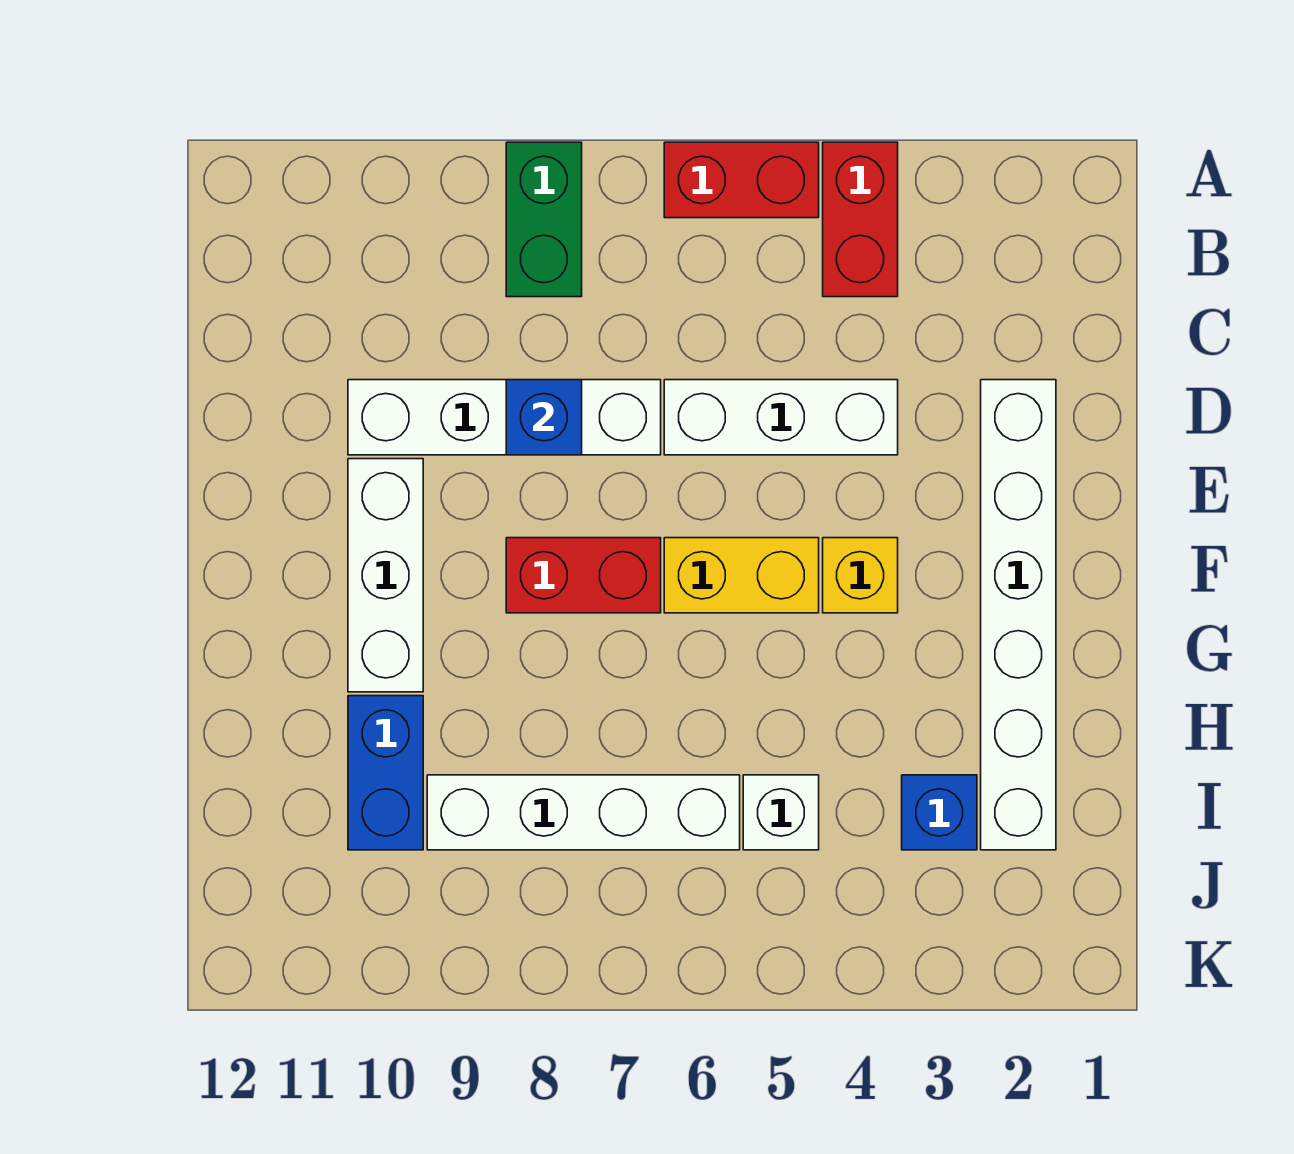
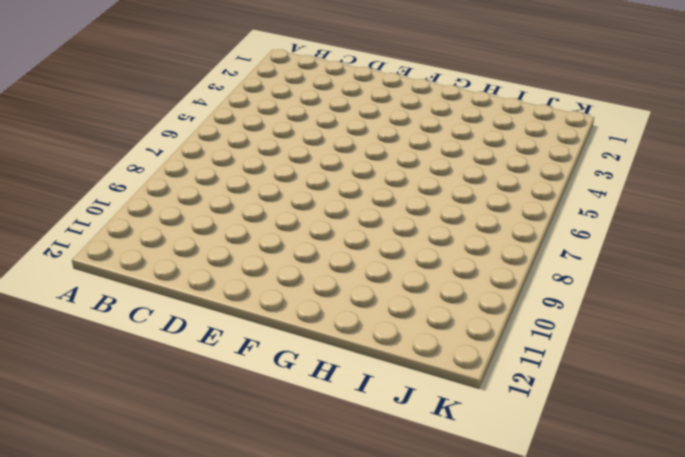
none -> red 1x2 brick [823,142,898,297]
none -> red 1x2 brick [664,142,819,218]
none -> green 1x2 brick [506,142,582,297]

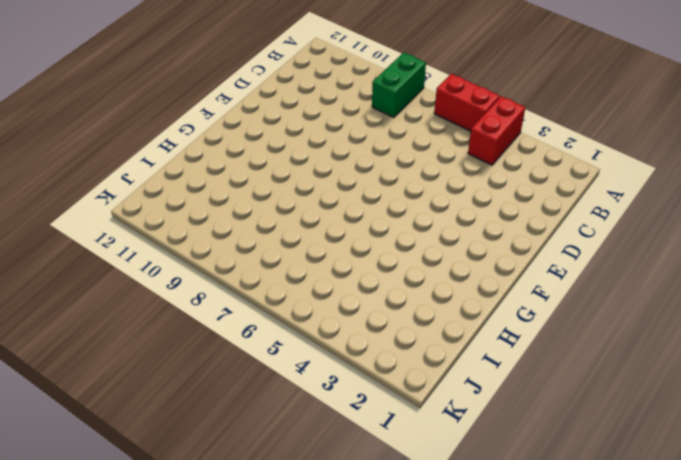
none -> white 1x6 brick [981,380,1056,850]
none -> white 1x3 brick [664,380,898,455]
none -> white 1x4 brick [348,380,661,455]

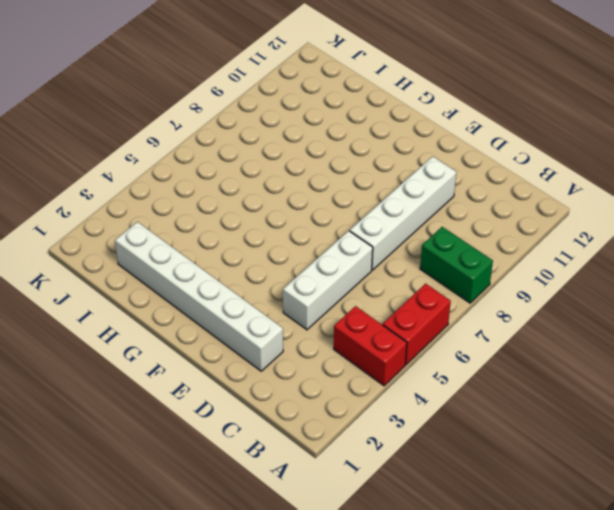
none -> white 1x3 brick [348,459,423,692]
none -> yellow 1x1 brick [823,538,898,613]
none -> yellow 1x2 brick [664,538,819,613]

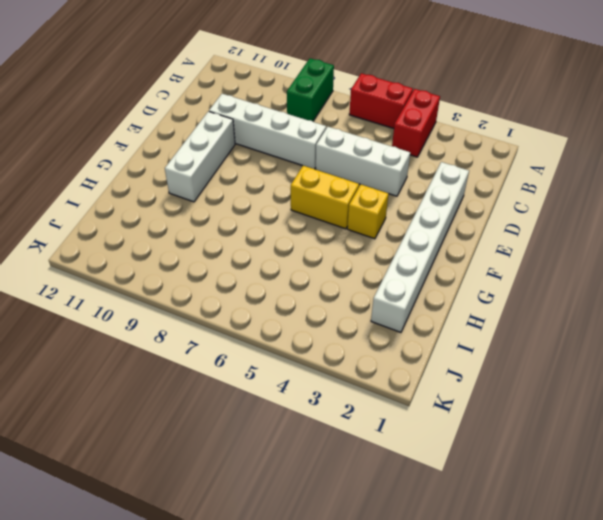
none -> red 1x2 brick [506,538,661,613]
none -> blue 1x2 brick [348,696,423,850]
none -> blue 1x1 brick [902,775,977,850]

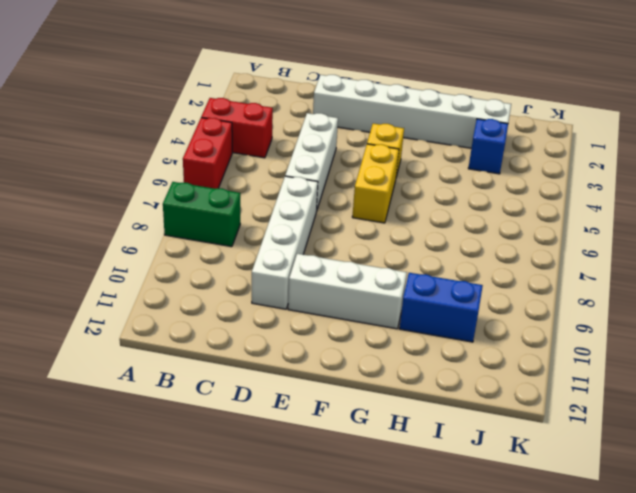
none -> red 1x2 brick [506,538,661,613]
none -> white 1x1 brick [743,775,819,850]
none -> white 1x4 brick [427,775,740,850]

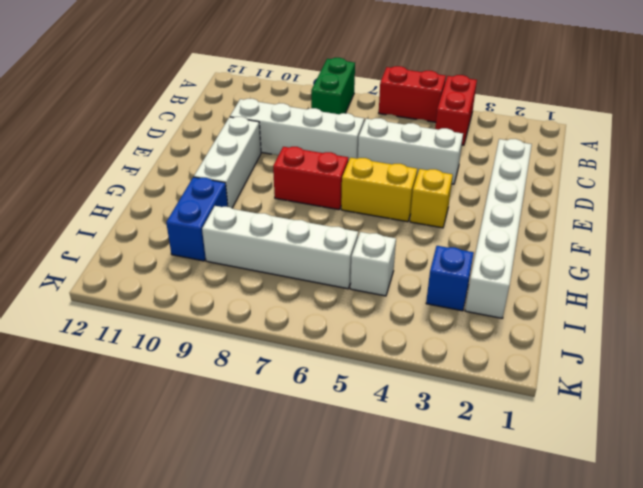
none -> blue 1x1 brick [506,380,582,455]

